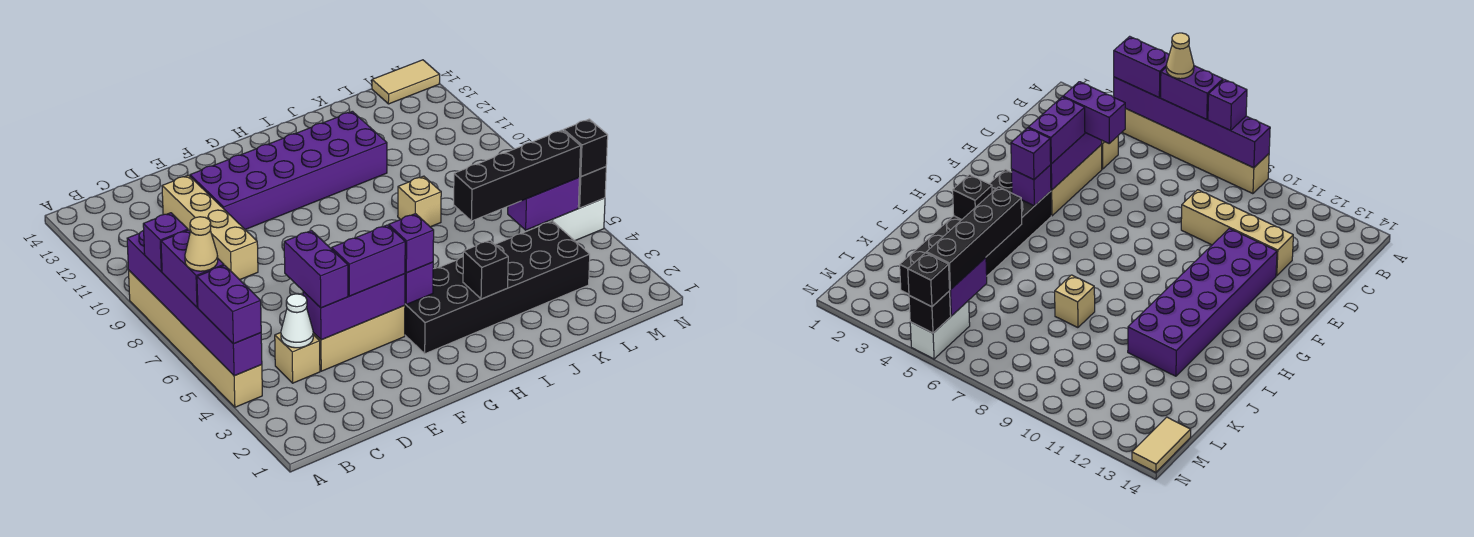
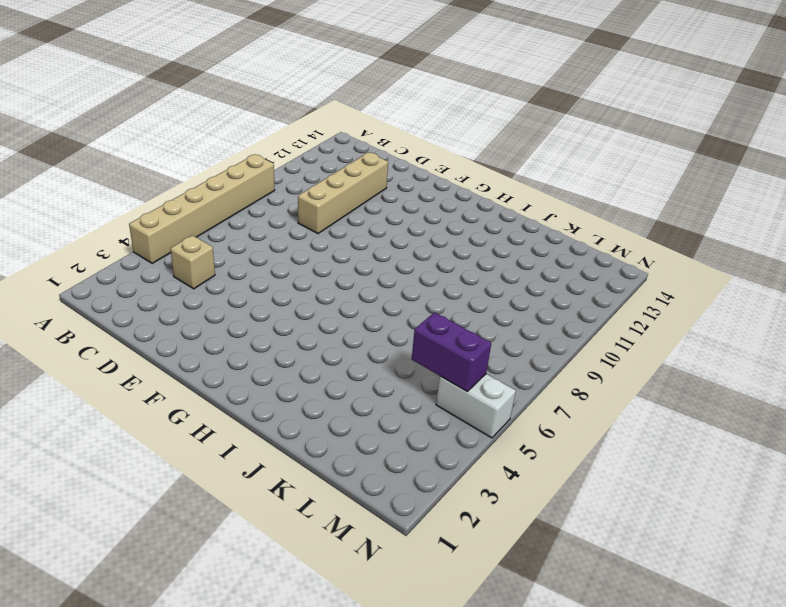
none -> tan 1x3 brick [313,306,405,371]
none -> purple 2x6 brick [190,111,387,229]
none -> black 2x6 brick [405,221,590,354]

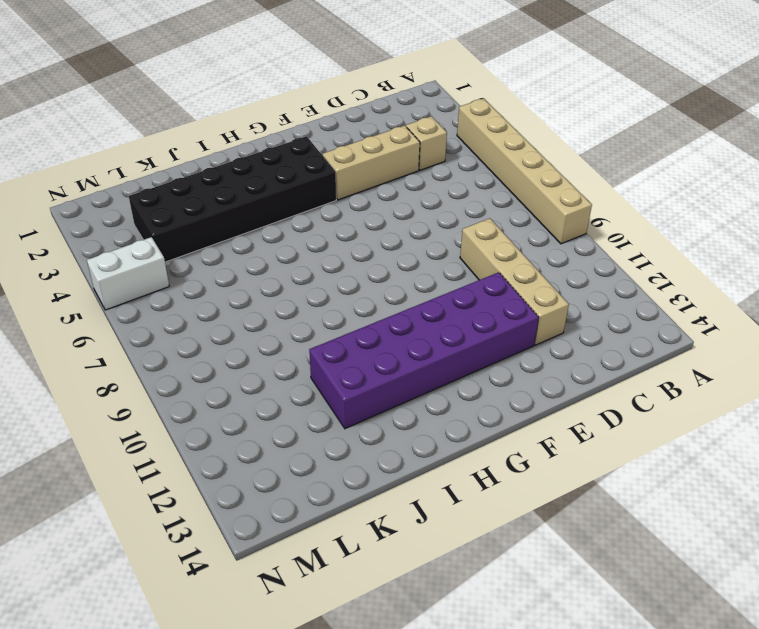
none -> tan 1x1 brick [398,176,441,227]
none -> tan 1x2 tile [372,60,440,104]
none -> purple 1x6 brick [127,230,262,376]

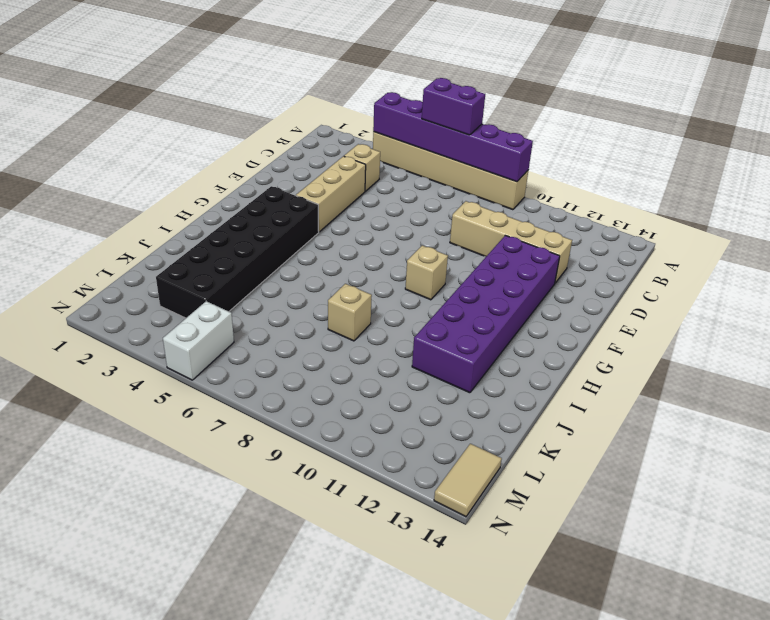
tan 1x1 brick [405,245,448,300] -> none
none -> white 1x1 cone [281,294,313,348]
none -> purple 1x3 brick [303,274,405,340]
none -> purple 1x1 brick [405,262,433,304]

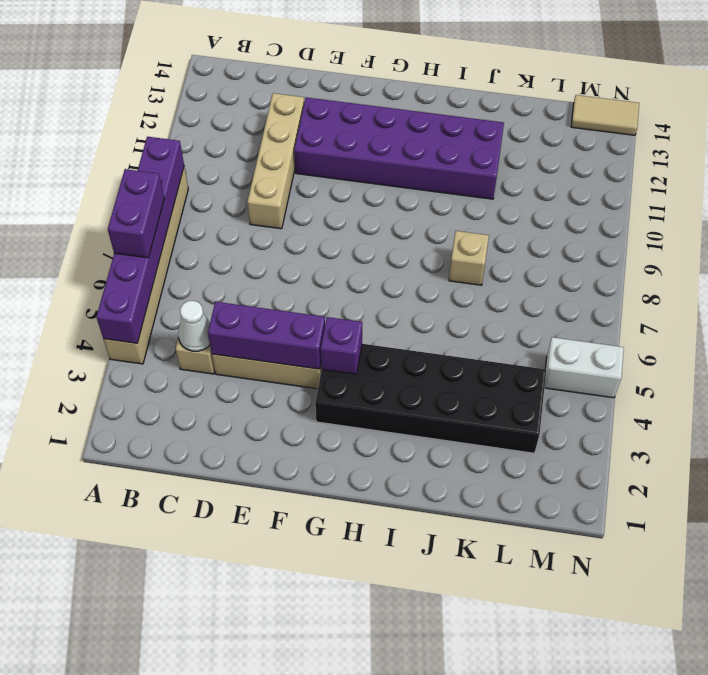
none -> black 1x1 brick [463,240,508,299]
none -> purple 1x2 brick [508,178,579,230]
none -> black 1x1 brick [578,167,606,208]

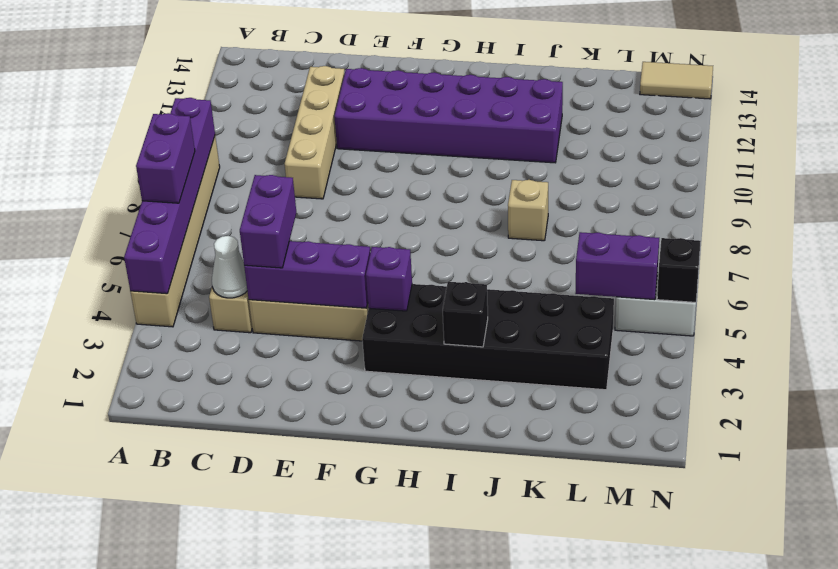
none -> purple 1x2 brick [197,265,261,344]
none -> purple 1x1 brick [143,213,188,272]
none -> purple 1x2 brick [332,225,405,296]

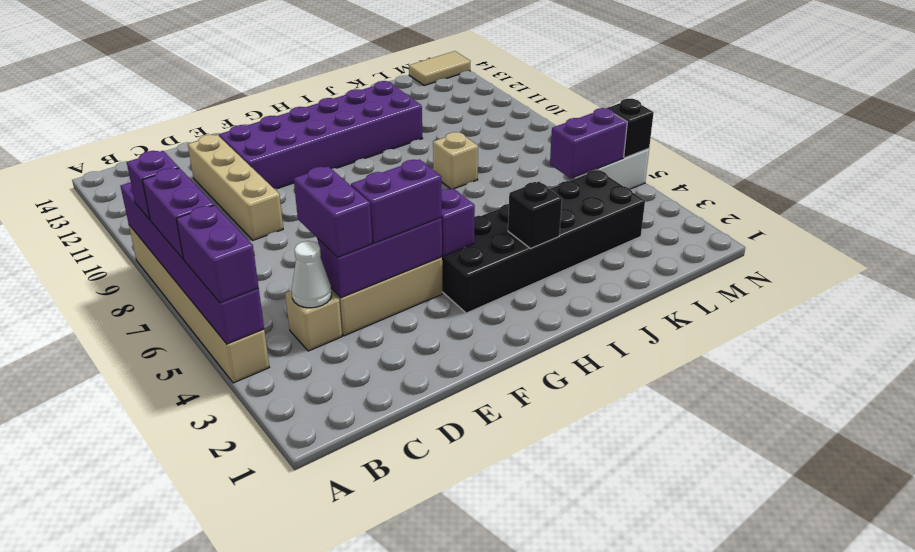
none -> purple 1x1 brick [389,214,434,273]
none -> black 1x4 brick [454,130,581,221]
none -> black 1x1 brick [564,119,608,176]

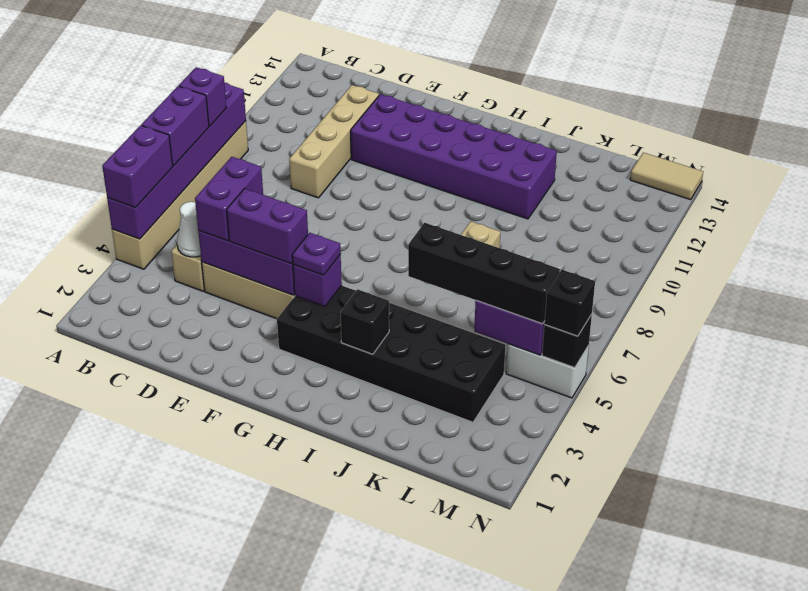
purple 1x1 plate [292,233,341,275] -> purple 1x1 brick [389,214,434,273]
none -> tan 1x1 cone [185,217,218,271]

